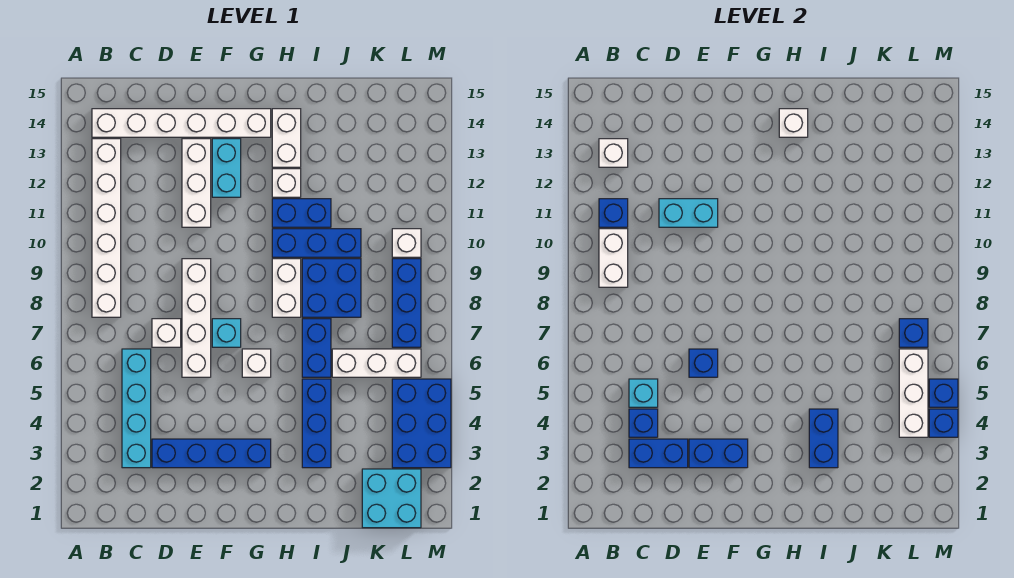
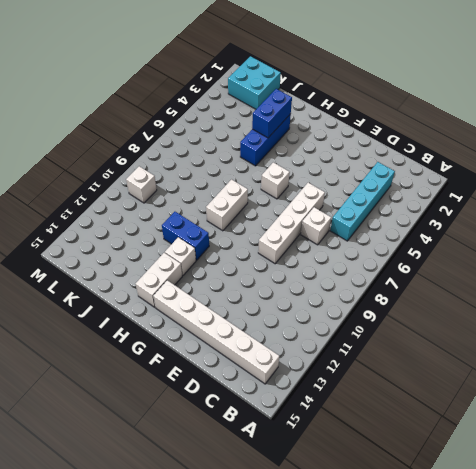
none -> white 1x6 brick [92,139,121,317]
none -> blue 1x4 brick [152,439,271,468]
none -> white 1x3 brick [182,139,211,227]
none -> cyan 1x1 brick [212,319,241,347]

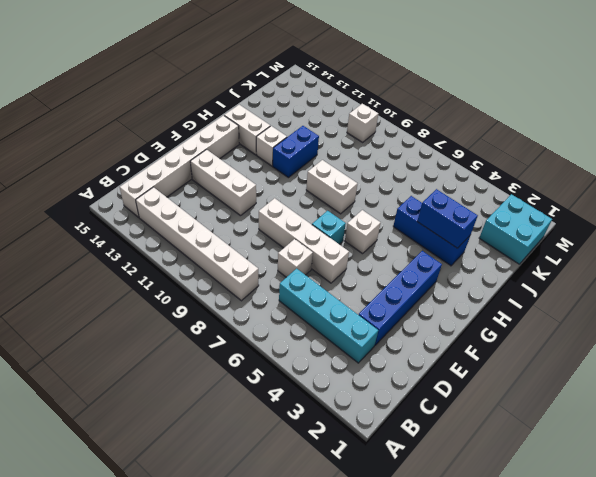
none -> cyan 1x2 brick [212,139,241,197]
none -> blue 1x3 brick [272,229,361,257]
none -> blue 1x2 brick [302,319,331,377]
none -> blue 2x2 brick [302,259,361,317]

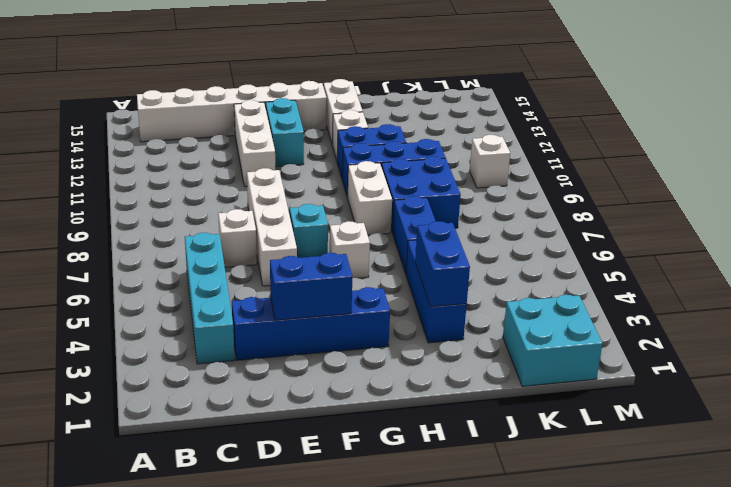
none -> white 1x6 brick [92,139,121,317]
none -> white 1x3 brick [332,349,421,377]
none -> blue 2x3 brick [392,379,451,468]
none -> blue 1x3 brick [392,259,421,347]

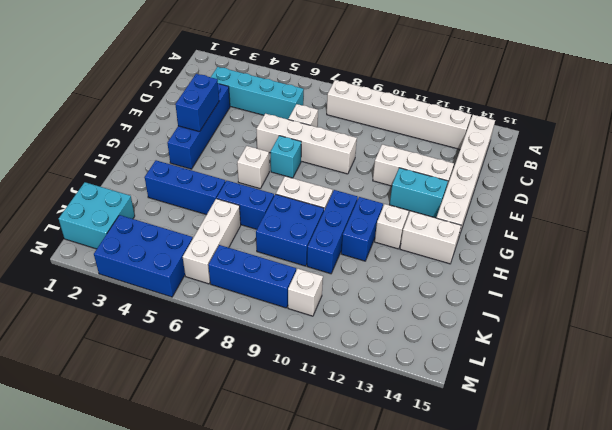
none -> white 1x2 brick [599,229,628,287]
none -> blue 1x1 brick [599,199,628,227]
none -> white 1x1 brick [599,139,628,167]
none -> blue 1x2 brick [629,439,688,468]

